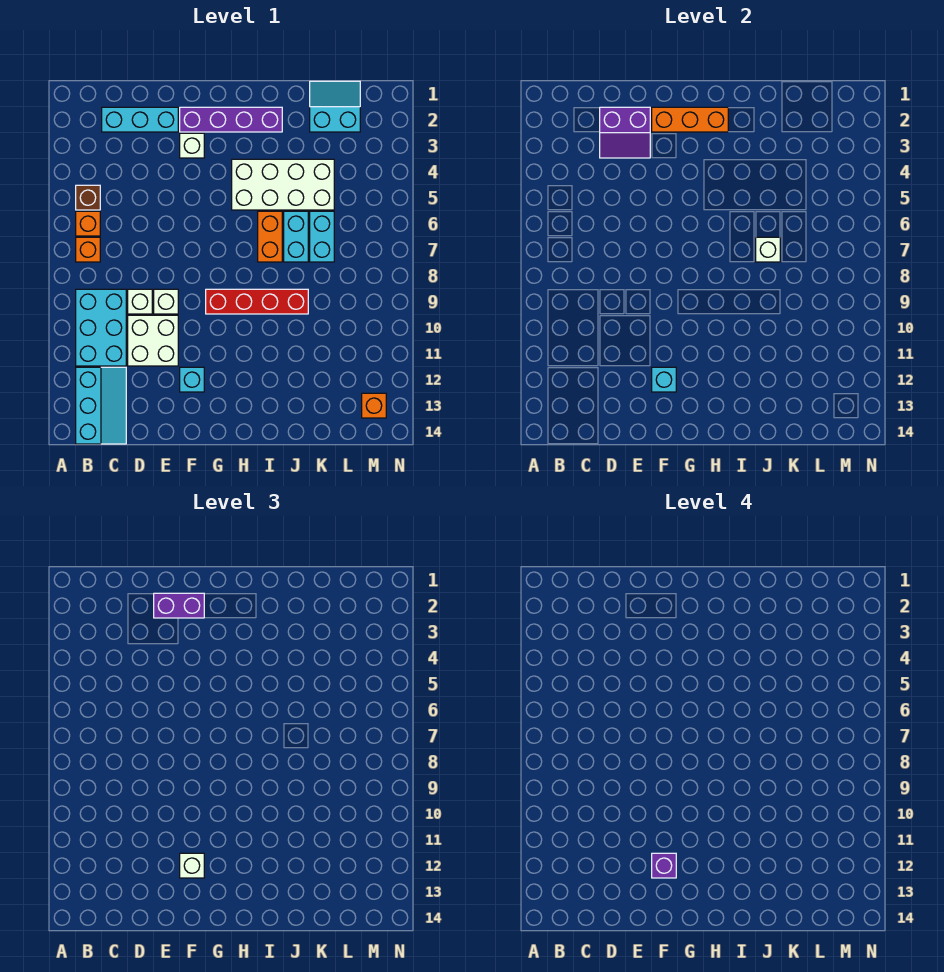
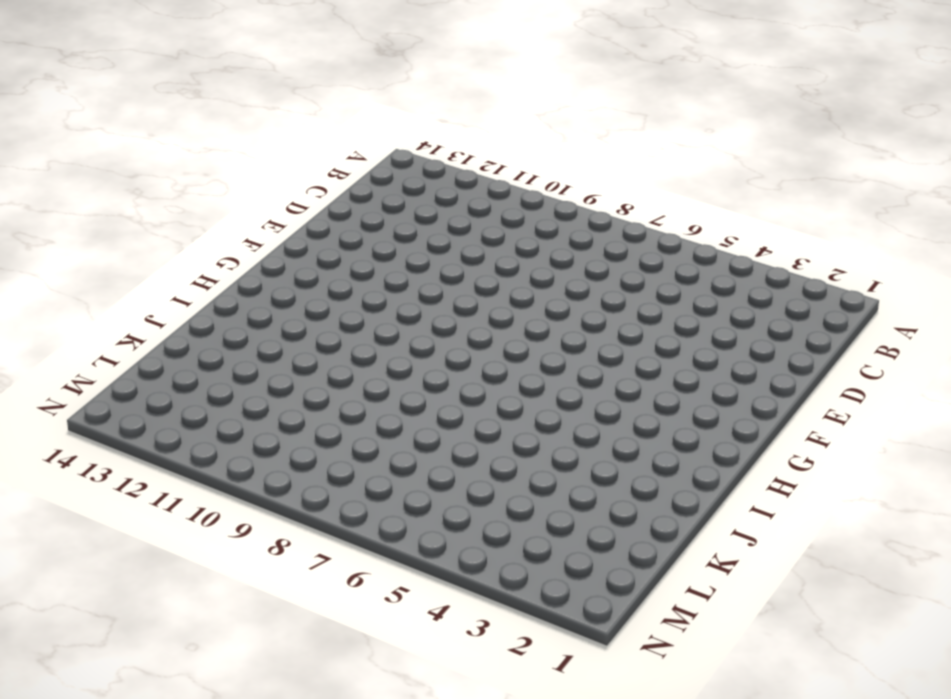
none -> brown 1x1 brick [76,185,100,210]
none -> orange 1x1 brick [76,211,100,236]
none -> orange 1x1 brick [76,237,100,262]

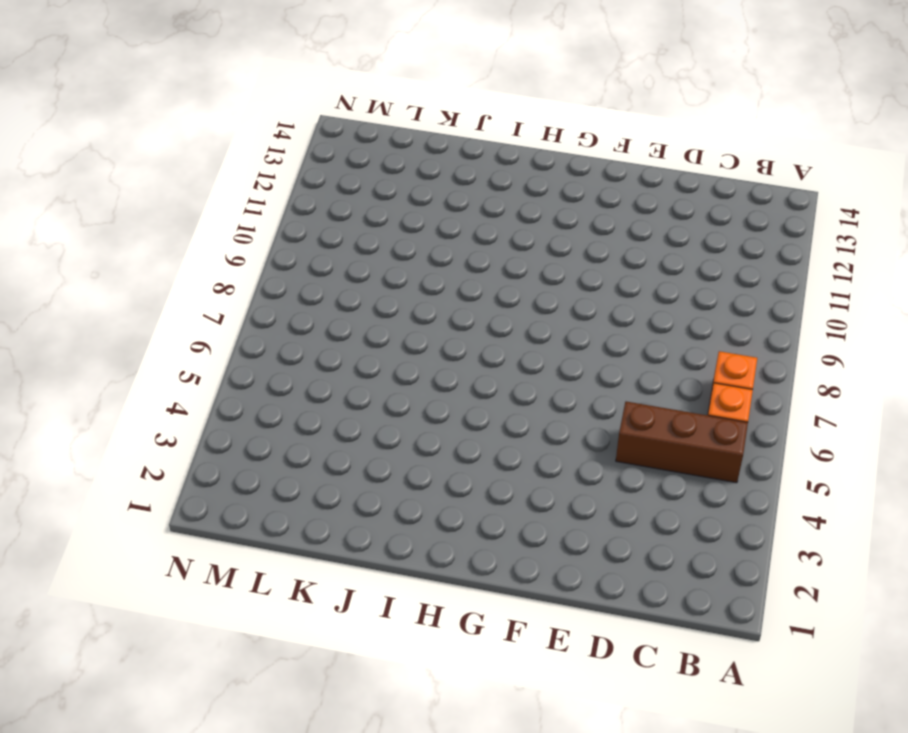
brown 1x3 brick [616,402,748,483] -> brown 1x1 brick [76,185,100,210]
none -> cyan 2x3 brick [76,289,126,366]
none -> cyan 2x3 slope [76,367,126,444]
none -> cyan 1x3 brick [102,107,178,132]

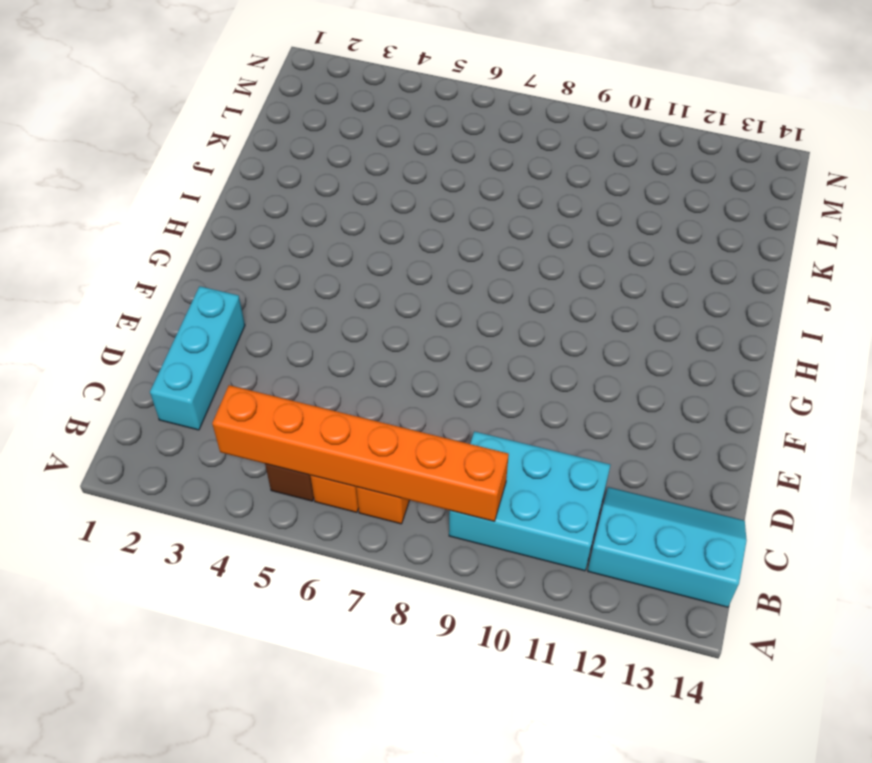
orange 1x6 brick [212,385,509,521] -> none
none -> white 1x1 brick [128,289,152,314]
none -> white 2x2 brick [128,315,178,366]
none -> white 1x1 brick [154,289,178,314]

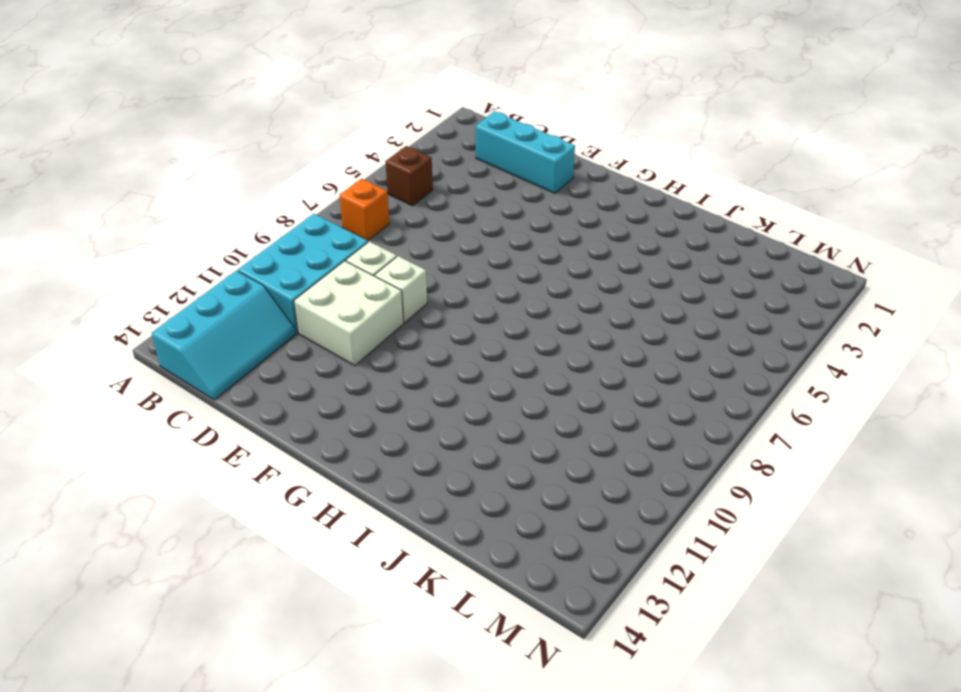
none -> orange 1x1 brick [76,211,100,236]
none -> purple 1x4 brick [180,107,282,132]
none -> white 1x1 brick [180,133,204,158]

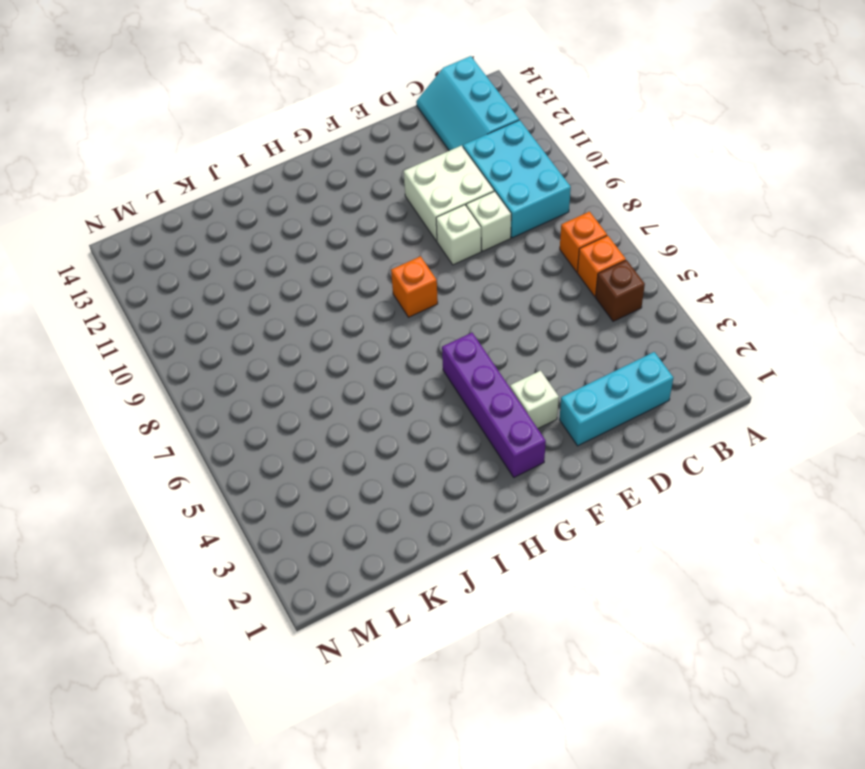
purple 1x4 brick [442,333,546,477] -> purple 1x4 brick turned to [180,107,282,132]
orange 1x1 brick [391,256,438,317] -> orange 1x1 brick moved to [362,393,386,418]
none -> cyan 1x1 brick [180,367,204,392]
none -> red 1x4 brick [206,289,308,314]
none -> white 2x4 brick [232,159,334,210]

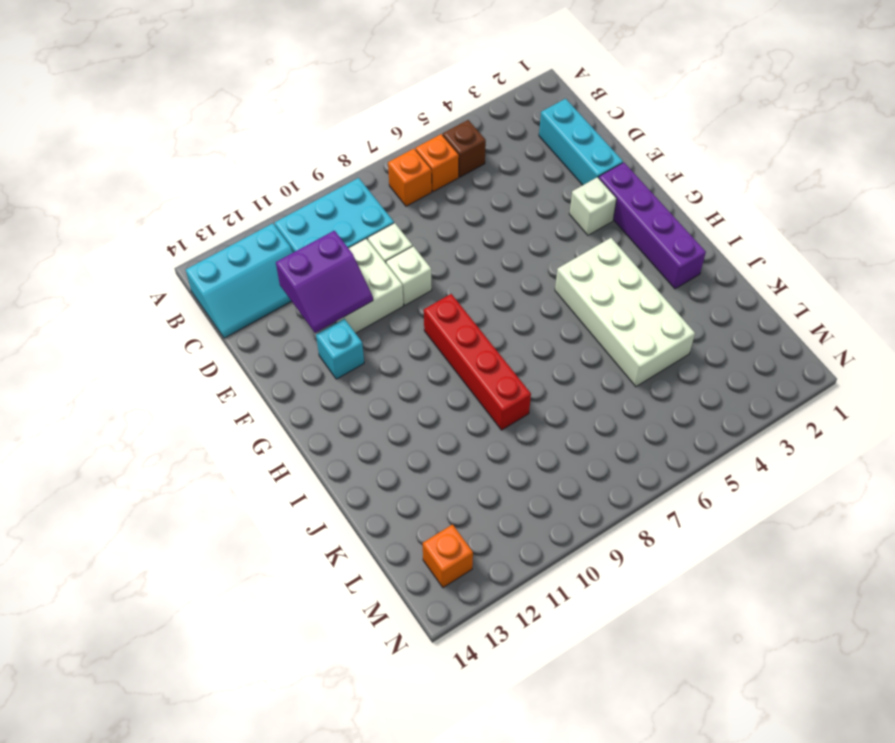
purple 2x2 slope [276,231,373,333] -> purple 2x2 slope turned to [600,107,650,158]
none -> orange 1x2 brick [258,211,282,262]
none -> cyan 1x2 brick [284,211,308,262]
none -> cyan 2x2 slope [310,81,360,132]

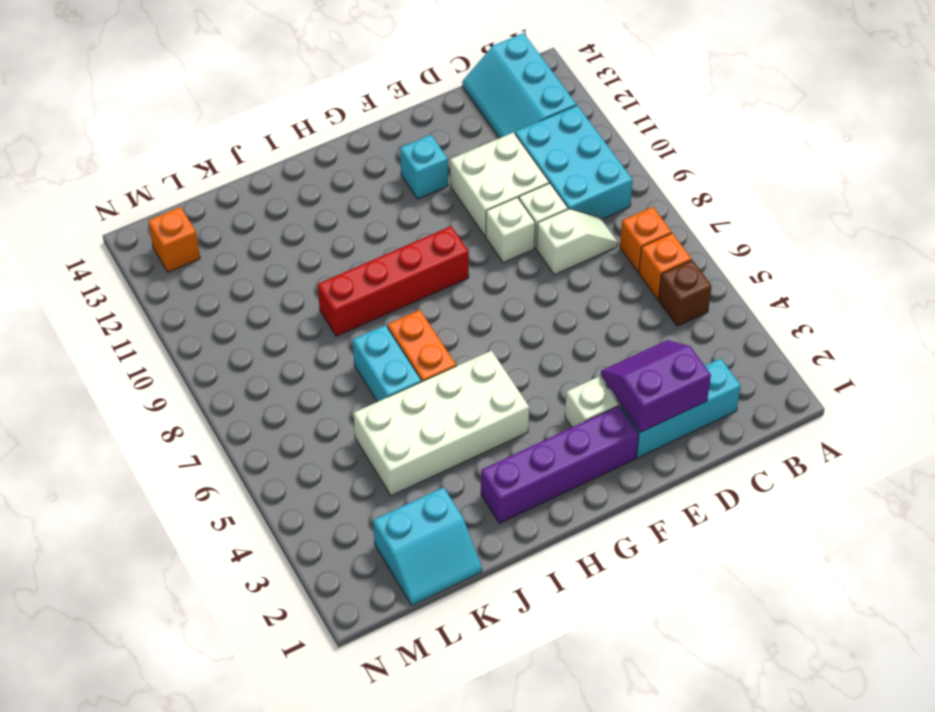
white 1x2 slope [537,209,618,275] -> none
none -> cyan 1x2 brick [310,211,334,262]
none -> orange 1x3 brick [652,107,728,132]
none -> cyan 1x1 brick [652,367,676,392]

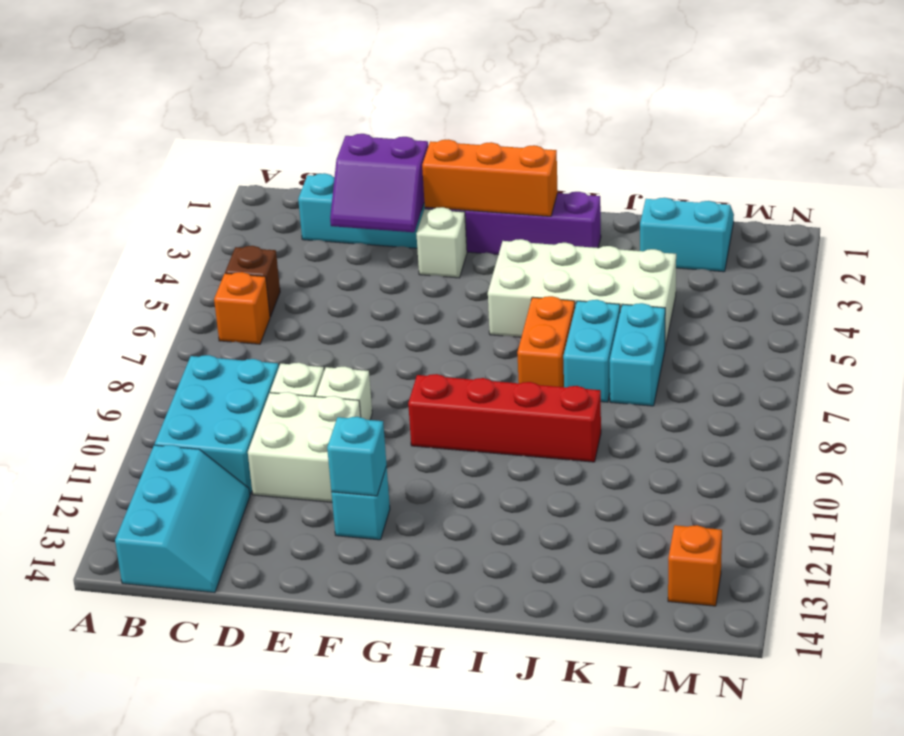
none -> orange 1x1 brick [76,237,100,262]
none -> white 1x1 brick [756,237,780,262]
none -> purple 1x2 brick [154,593,204,618]

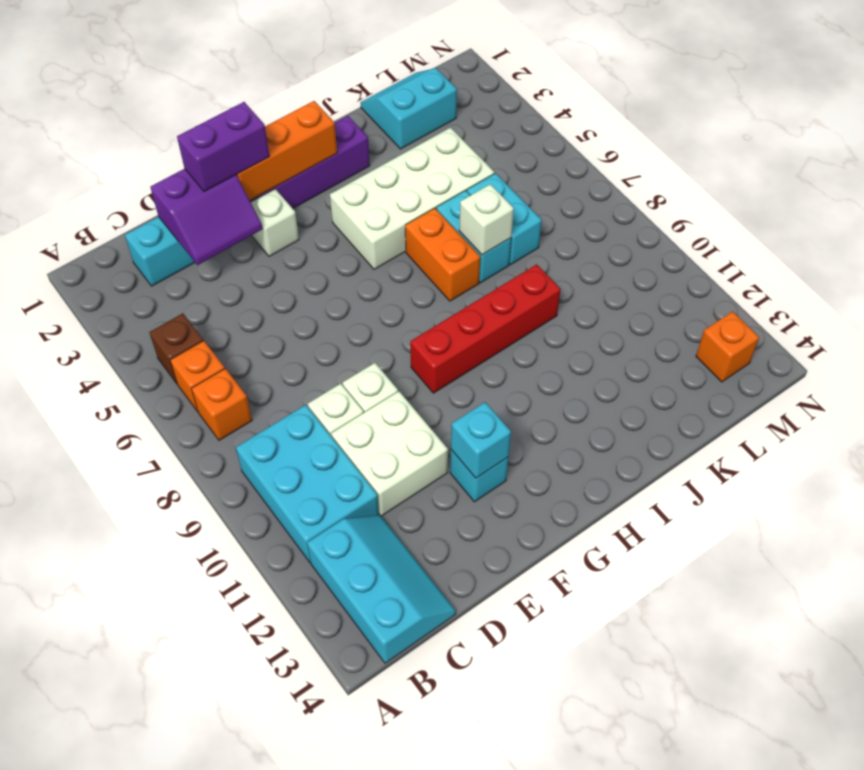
none -> white 1x1 brick [180,853,204,878]
none -> purple 1x1 brick [652,853,676,878]

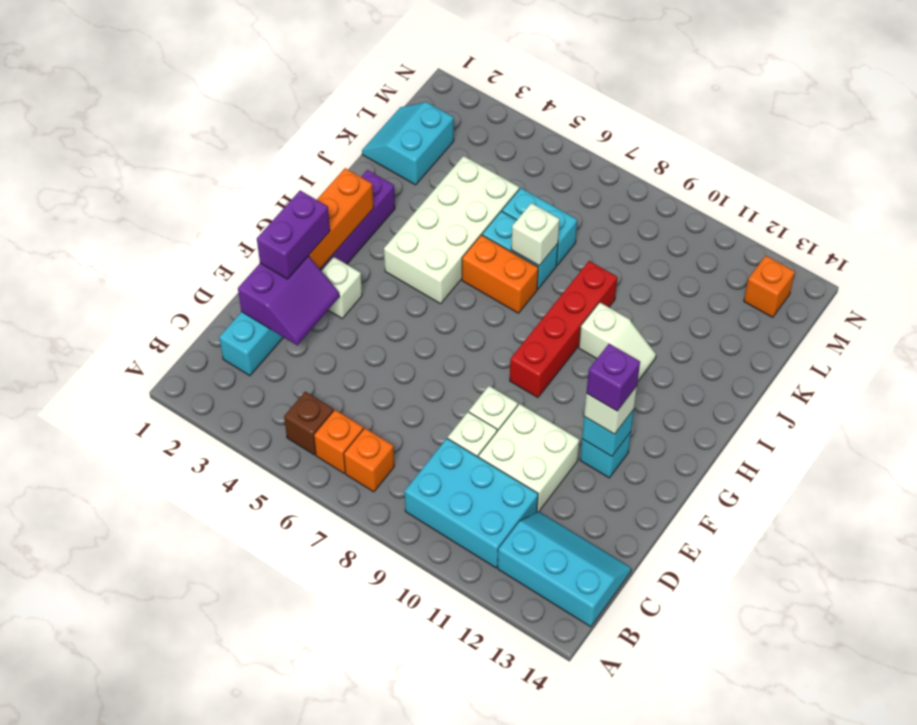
white 1x2 slope [579,302,656,381] -> none

